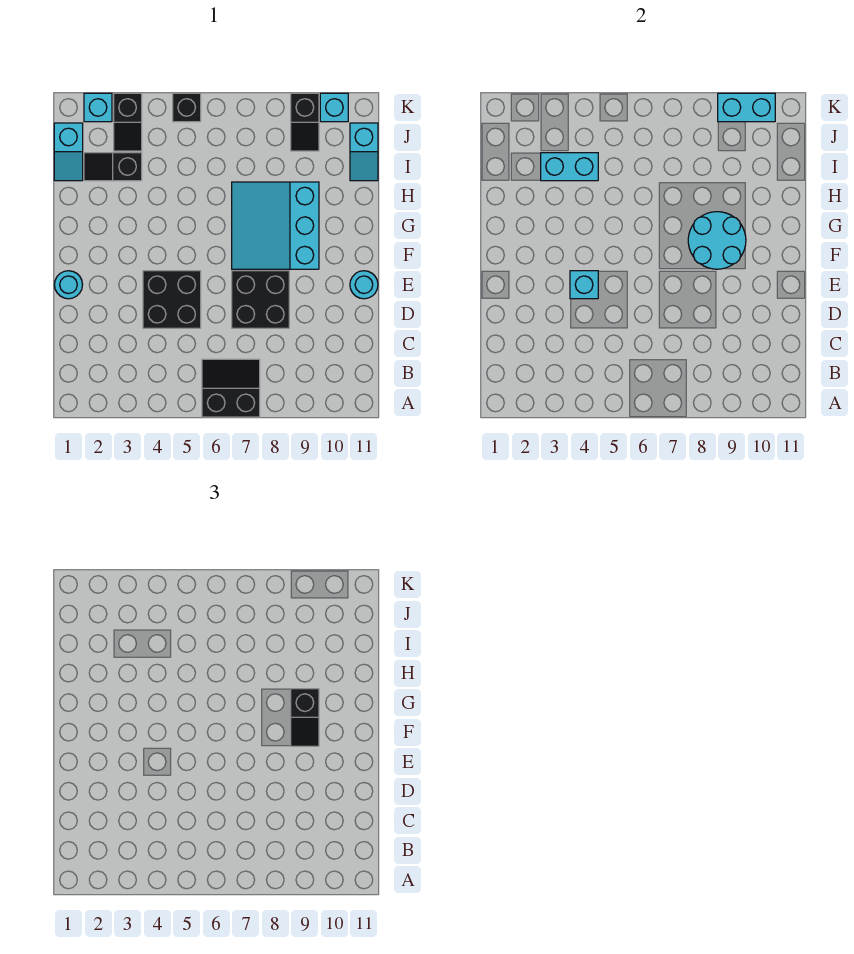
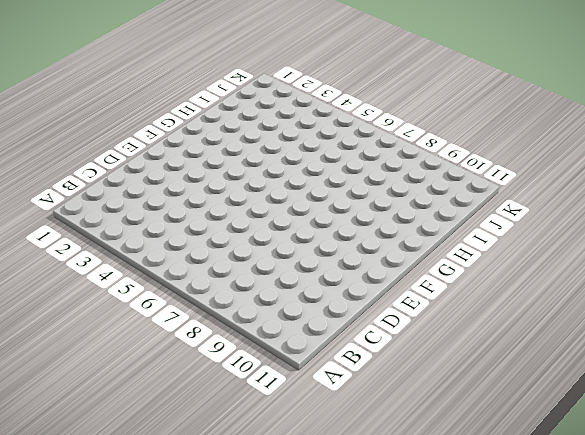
none -> black 2x2 slope [202,359,260,417]
none -> black 2x2 brick [143,271,201,328]
none -> black 2x2 brick [232,271,289,328]

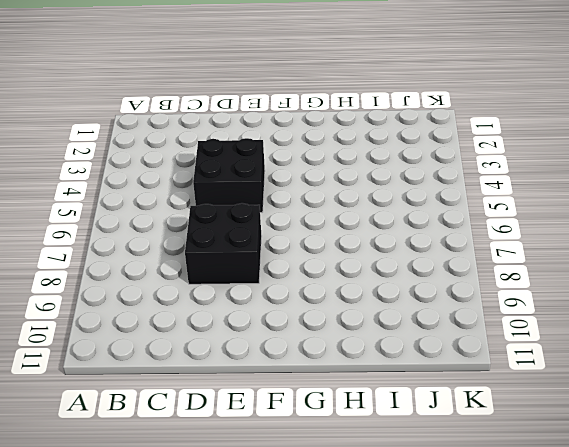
none -> black 2x2 slope [202,359,260,417]
none -> cyan 1x1 round brick [54,271,83,299]
none -> cyan 1x1 round brick [350,271,378,299]

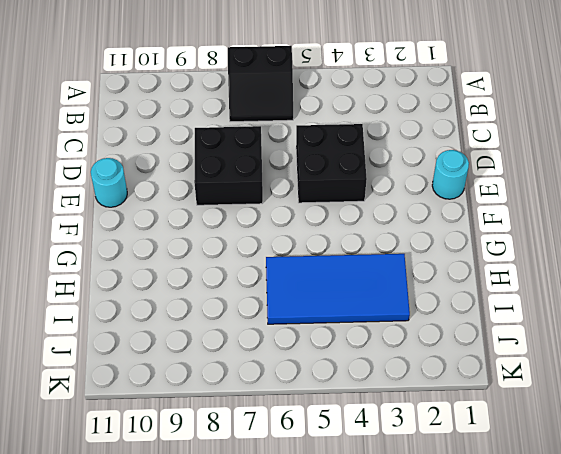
blue 2x4 tile [266,254,410,324] -> black 1x2 slope [84,153,142,181]
none -> cyan 3x3 slope [232,182,319,269]
none -> cyan 1x2 slope [54,123,83,181]
none -> cyan 1x2 slope [350,123,378,181]

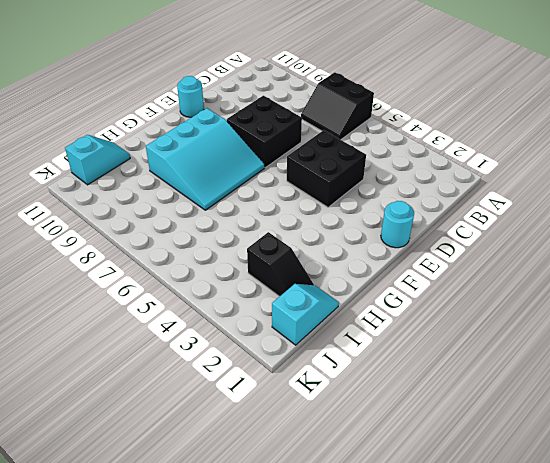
none -> black 1x2 slope [114,93,142,151]
none -> black 1x2 slope [291,93,319,151]
none -> cyan 1x1 brick [84,93,112,122]

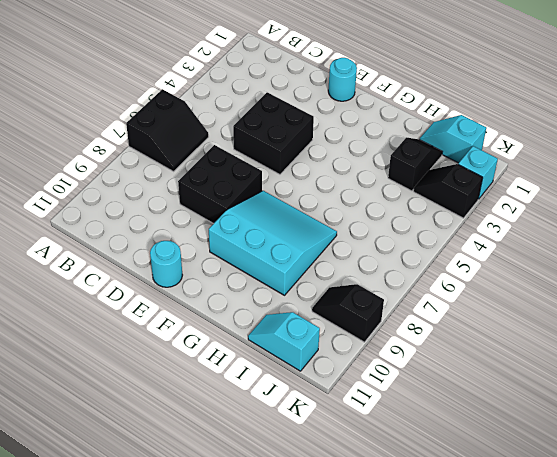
none -> black 1x1 brick [173,93,201,122]
none -> cyan 1x1 brick [320,93,348,122]
none -> cyan 1x1 brick [570,271,598,299]

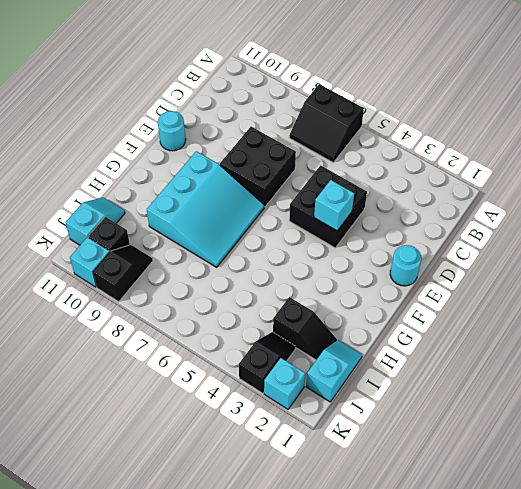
black 1x1 brick [88,217,130,252] -> black 1x1 brick moved to [173,93,201,122]
none -> cyan 2x2 round brick [688,212,746,269]
none -> cyan 1x2 brick [541,153,598,181]
none -> cyan 1x2 brick [718,93,775,122]

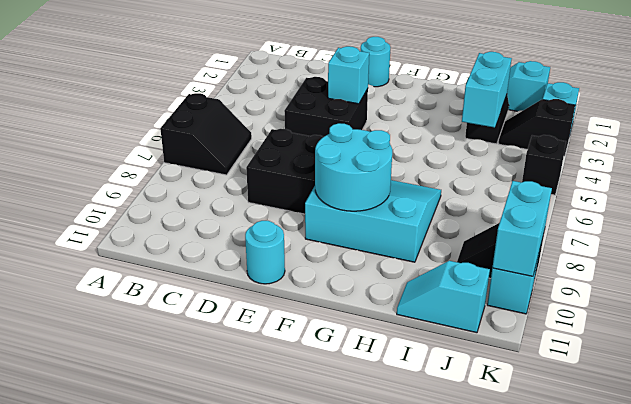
none -> black 1x2 slope [291,689,319,746]

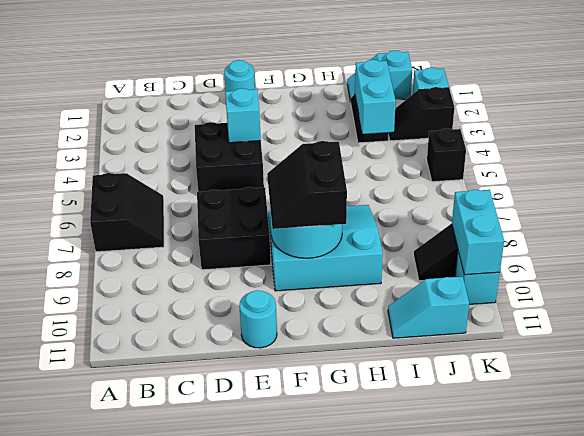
black 2x2 slope [267,141,347,229] -> black 1x2 slope [291,689,319,746]

